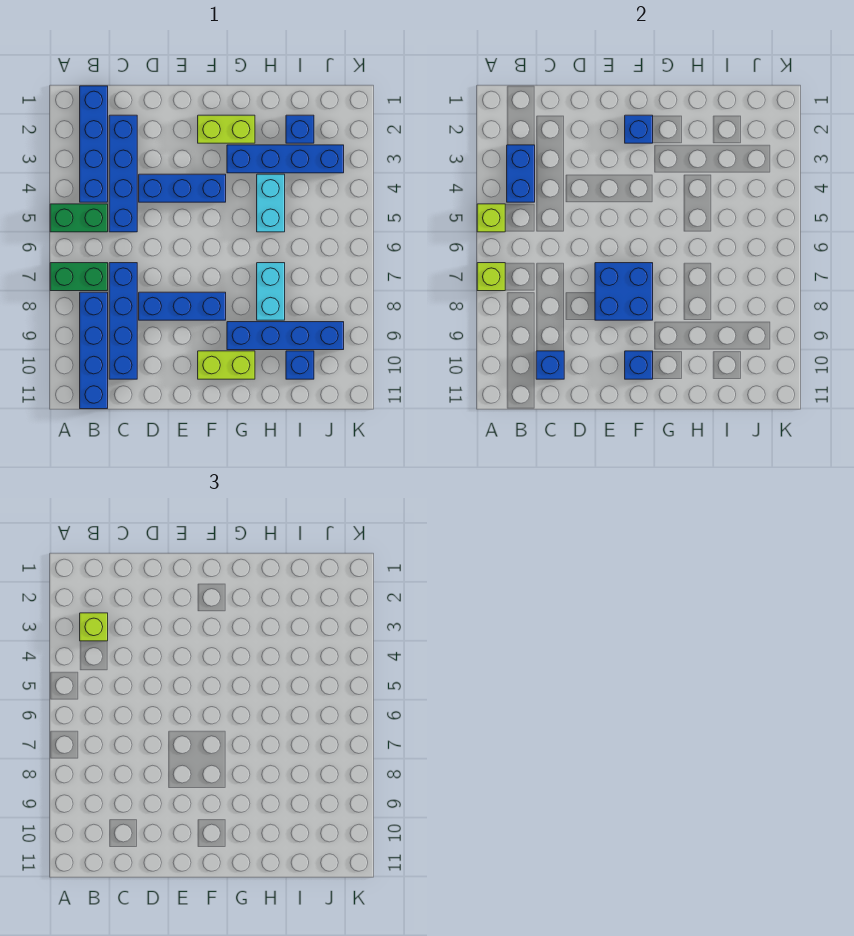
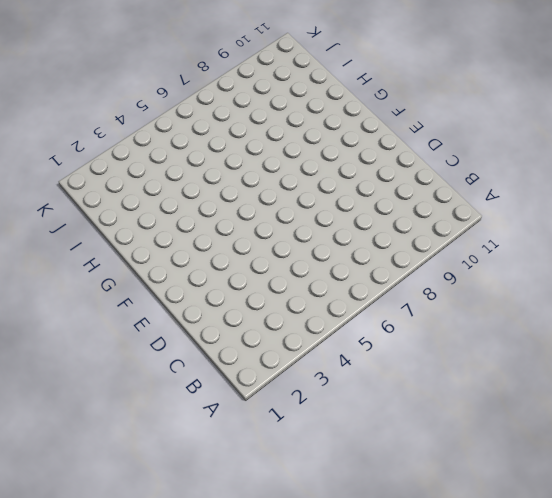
none -> green 1x2 brick [50,204,108,232]
none -> green 1x2 brick [50,263,108,291]
none -> blue 1x4 brick [80,86,108,202]

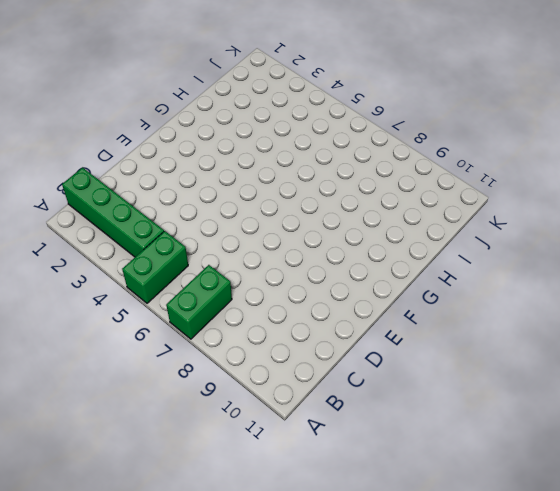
green 1x4 brick [62,168,164,257] -> blue 1x4 brick [80,86,108,202]
none -> blue 1x4 brick [80,292,108,409]
none -> blue 1x4 brick [109,115,137,232]
none -> blue 1x4 brick [109,263,137,379]

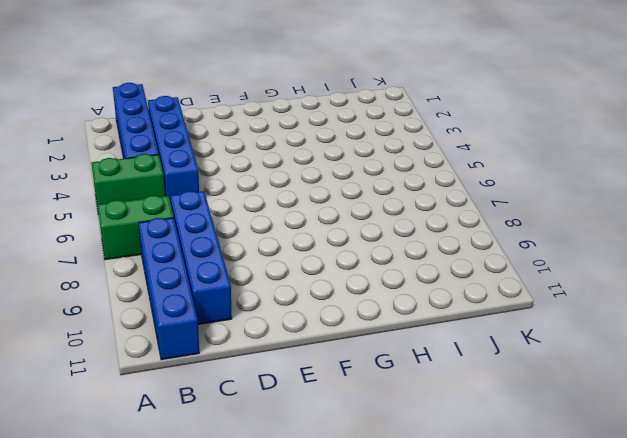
none -> blue 1x3 brick [139,174,226,202]
none -> blue 1x3 brick [139,292,226,320]
none -> lime 1x2 brick [198,115,255,143]

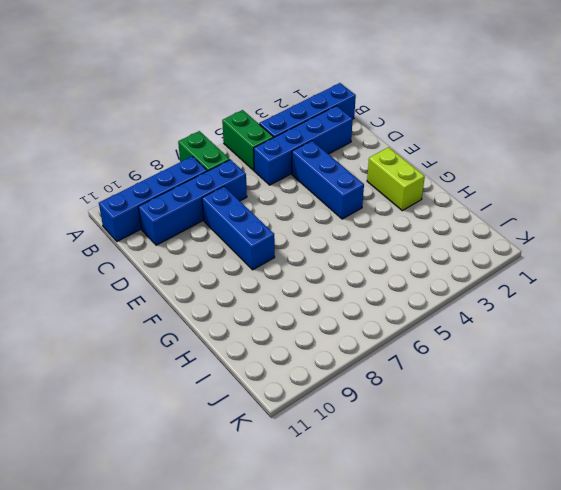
none -> lime 1x2 brick [198,351,255,379]
none -> blue 1x4 brick [227,145,344,173]
none -> blue 1x4 brick [227,322,344,350]

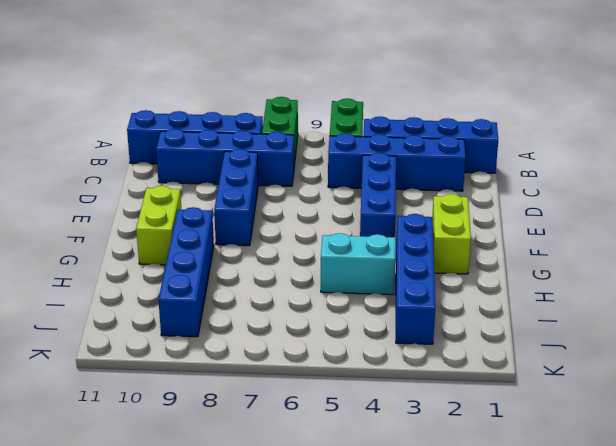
none -> cyan 1x2 brick [257,263,285,320]
none -> blue 1x1 brick [286,115,314,143]
none -> blue 1x1 brick [286,351,314,379]

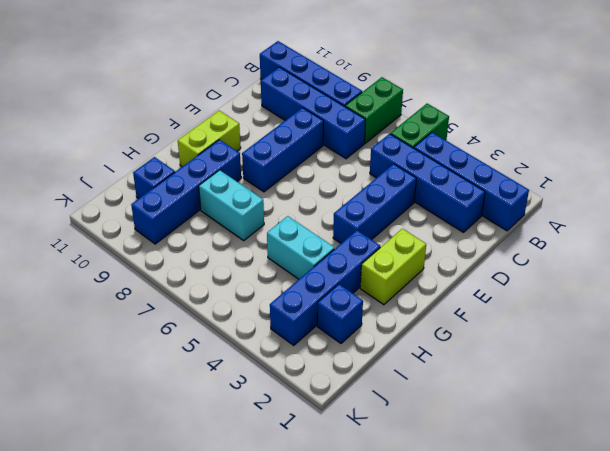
none -> lime 1x1 brick [477,204,505,232]
none -> lime 1x1 brick [477,263,505,291]
none -> blue 1x2 brick [507,145,535,202]

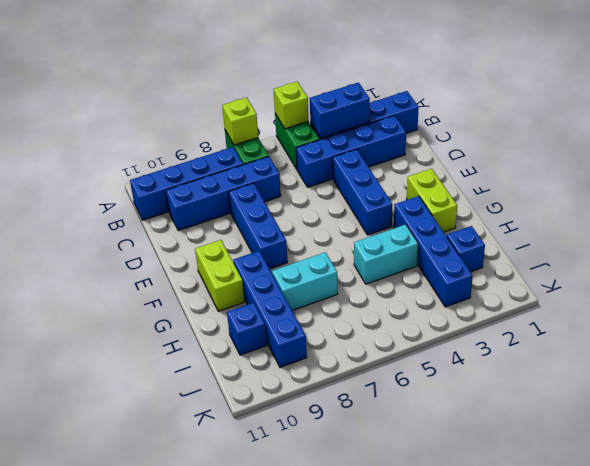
none -> blue 1x1 brick [536,351,564,379]
none -> blue 2x2 brick [595,263,653,320]
none -> blue 1x1 brick [625,115,653,143]

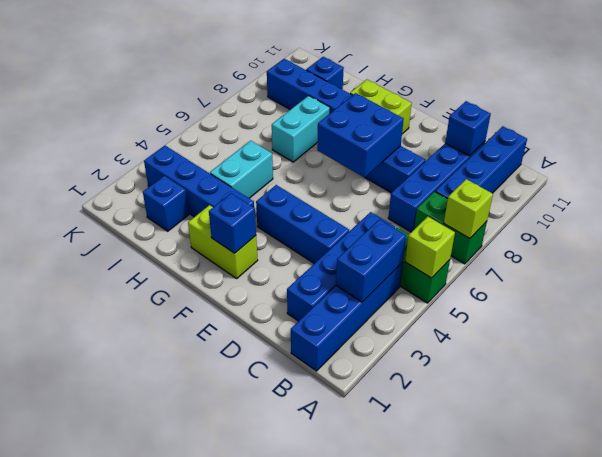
none -> blue 1x1 brick [625,351,653,379]
none -> lime 1x1 brick [80,613,108,641]

